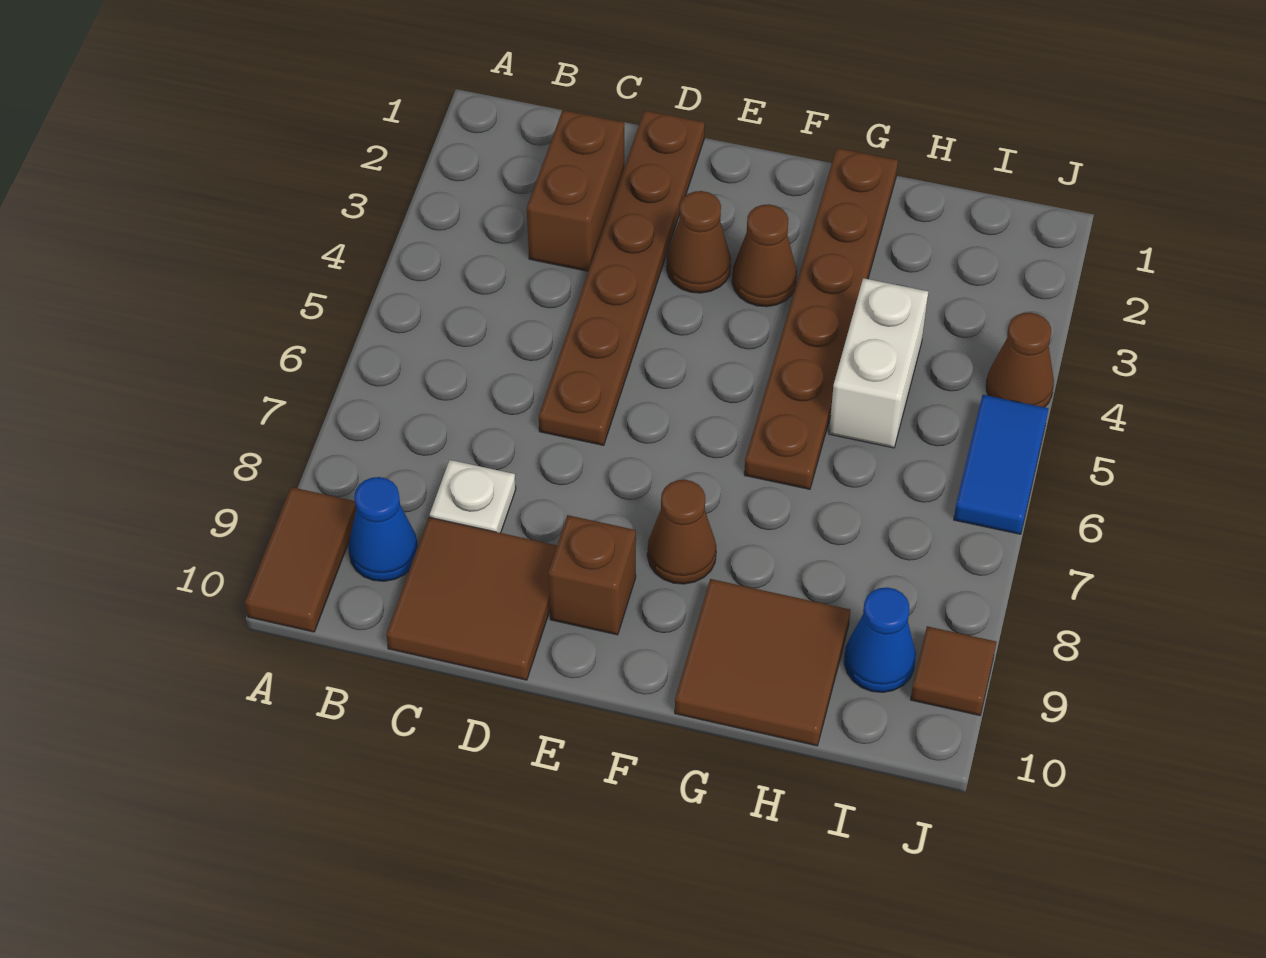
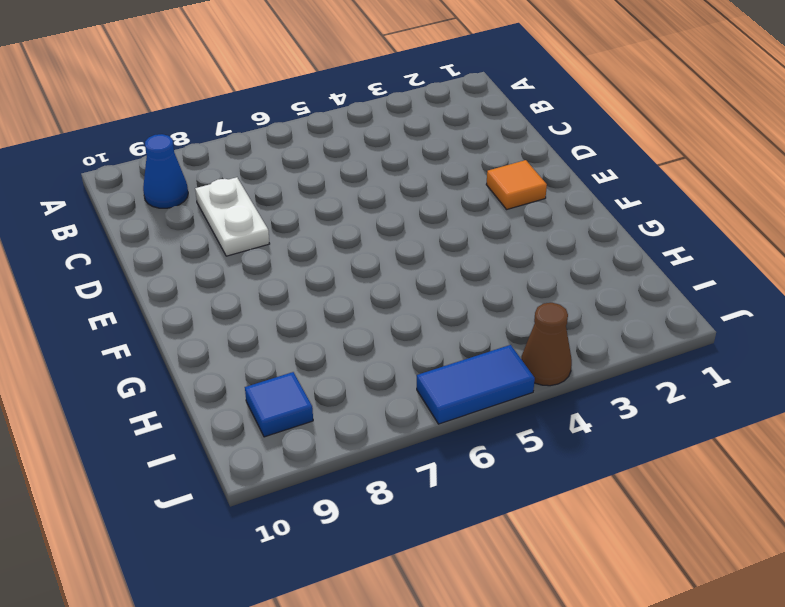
white 1x2 plate [195,177,270,256] -> white 1x1 plate [430,460,516,533]
orange 1x1 tile [486,160,547,209] -> none
blue 1x1 tile [245,372,313,437] -> blue 1x1 cone [844,587,916,692]
none -> brown 1x2 tile [245,487,356,632]
none -> brown 1x2 brick [527,110,624,271]
none -> brown 2x2 tile [386,517,557,680]

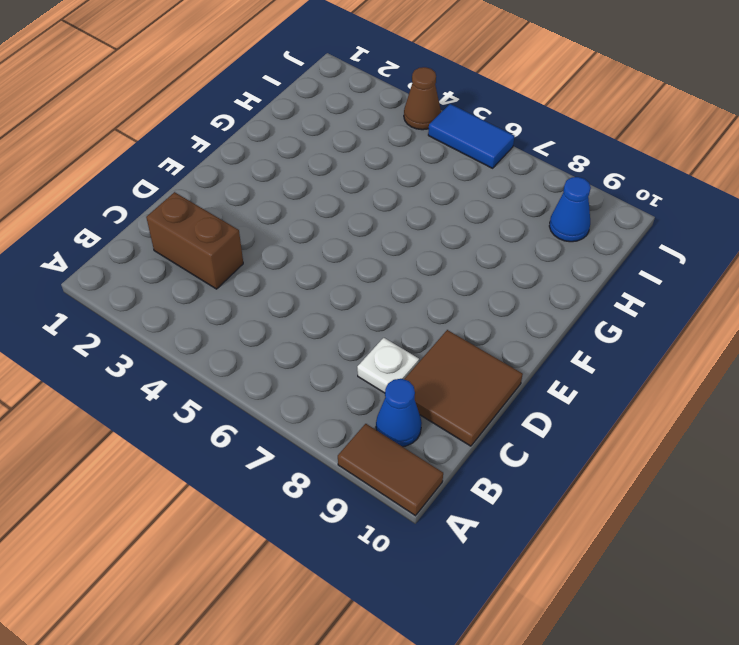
none -> brown 1x6 plate [539,110,705,445]
none -> brown 1x1 cone [667,191,731,293]
none -> brown 1x1 brick [548,515,636,635]

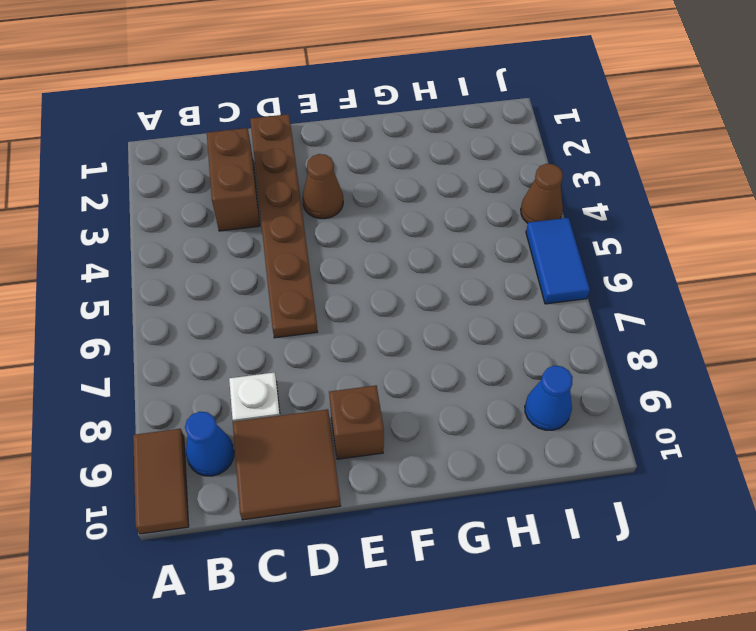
none -> brown 1x1 cone [732,204,797,307]
none -> brown 1x1 cone [647,480,716,584]
none -> brown 1x6 plate [744,148,898,489]

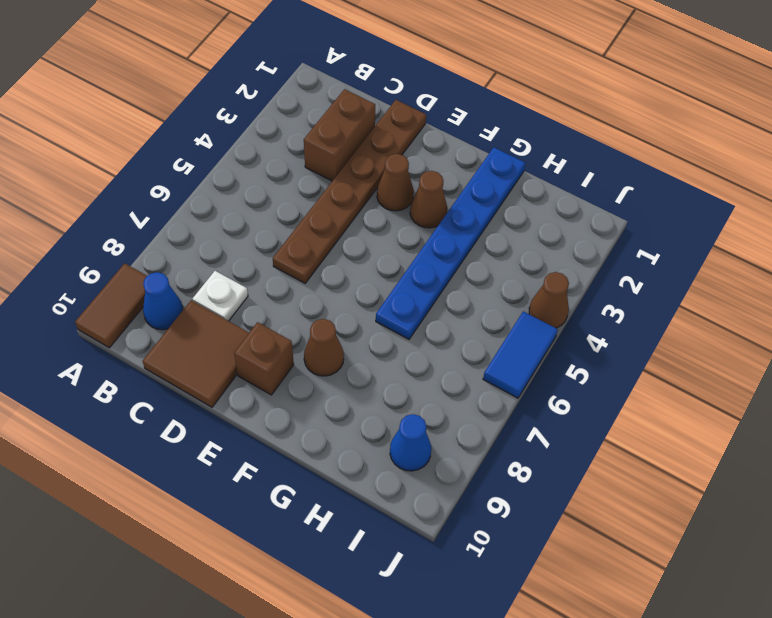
blue 1x6 plate [376,147,525,339] -> brown 1x6 plate [744,148,898,489]
none -> brown 2x2 tile [675,579,850,746]
none -> white 1x2 brick [829,278,928,448]
none -> brown 1x1 tile [911,626,996,716]

